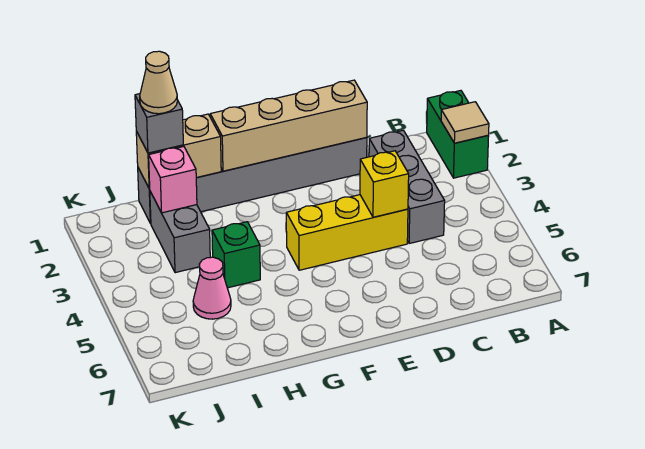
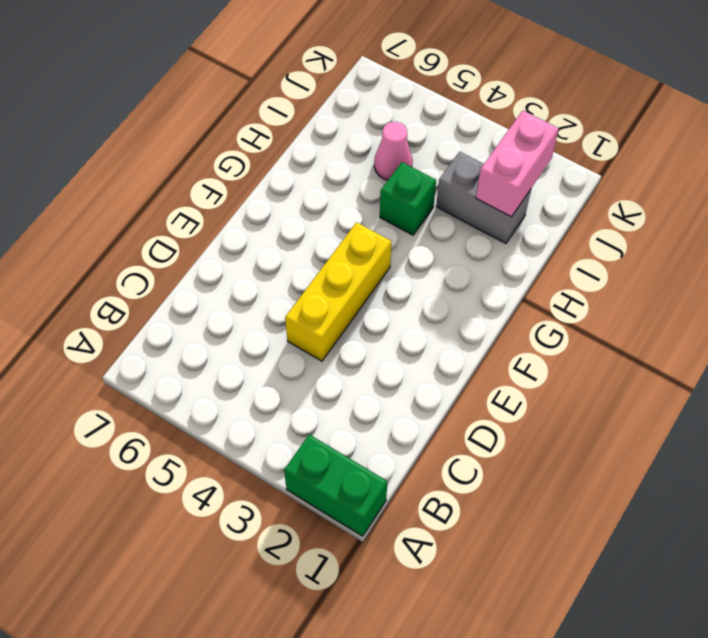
pink 1x2 brick [476,110,559,217] -> pink 1x1 brick [149,146,197,213]
none -> grey 1x3 brick [369,130,445,244]
none -> grey 1x6 brick [138,137,367,224]
none -> tan 1x1 tile [441,102,489,143]

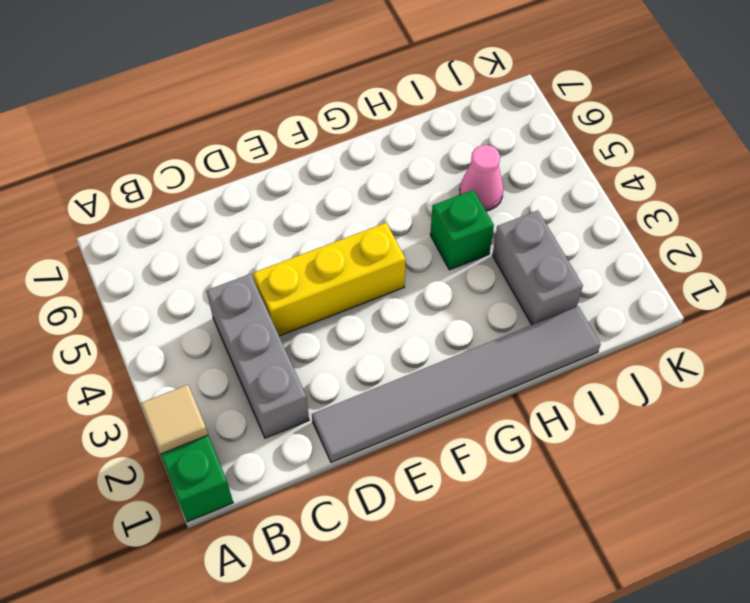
grey 1x6 tile [312,306,601,462] -> grey 1x6 brick [138,137,367,224]
none -> tan 1x4 brick [210,80,367,171]
none -> yellow 1x1 brick [360,151,409,217]
none -> tan 1x2 brick [136,114,221,188]

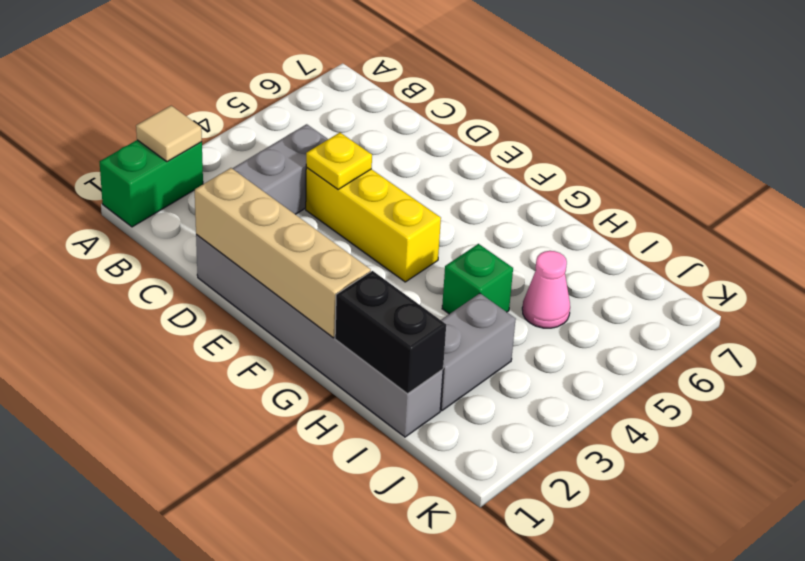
yellow 1x1 plate [306,133,372,189] -> yellow 1x1 brick [360,151,409,217]
black 1x2 brick [335,271,446,394] -> tan 1x2 brick [136,114,221,188]
none -> pink 1x1 brick [149,146,197,213]
none -> grey 1x1 brick [135,94,183,153]
none -> tan 1x1 cone [140,51,177,114]

